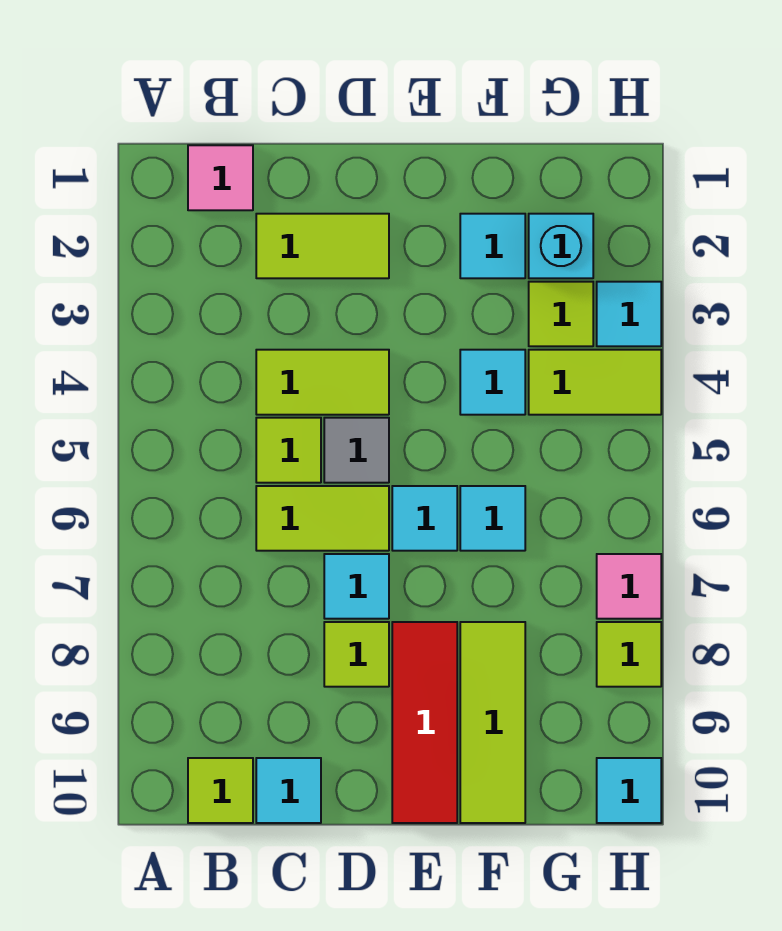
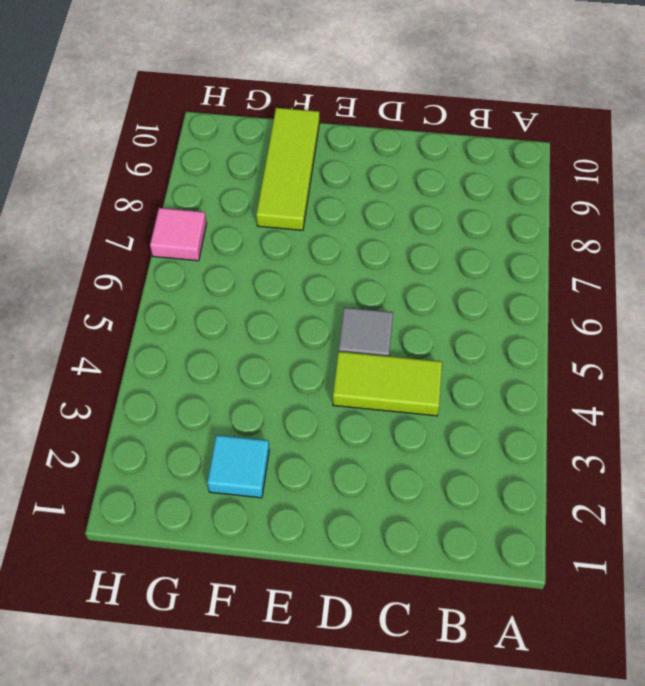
none -> pink 1x1 tile [188,145,253,210]
none -> lime 1x1 tile [188,758,253,823]
none -> lime 1x2 tile [256,214,389,278]

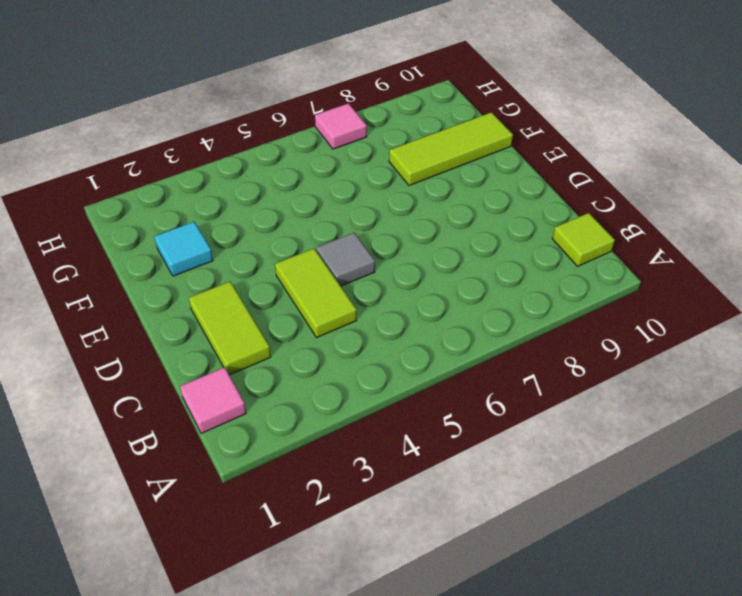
none -> lime 1x1 tile [256,418,321,483]
none -> lime 1x2 tile [256,486,389,551]
none -> cyan 1x1 tile [256,758,321,823]

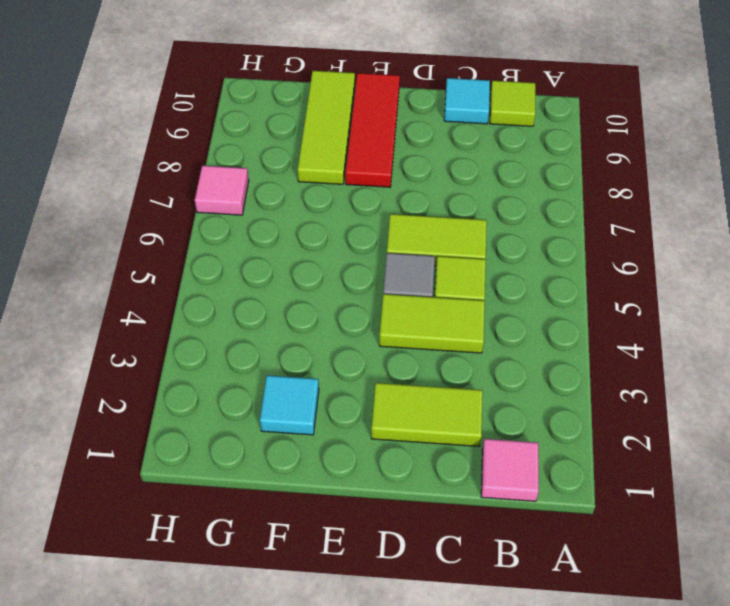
none -> cyan 1x1 tile [324,554,389,619]
none -> lime 1x1 tile [324,622,389,687]
none -> cyan 1x1 tile [392,486,457,551]

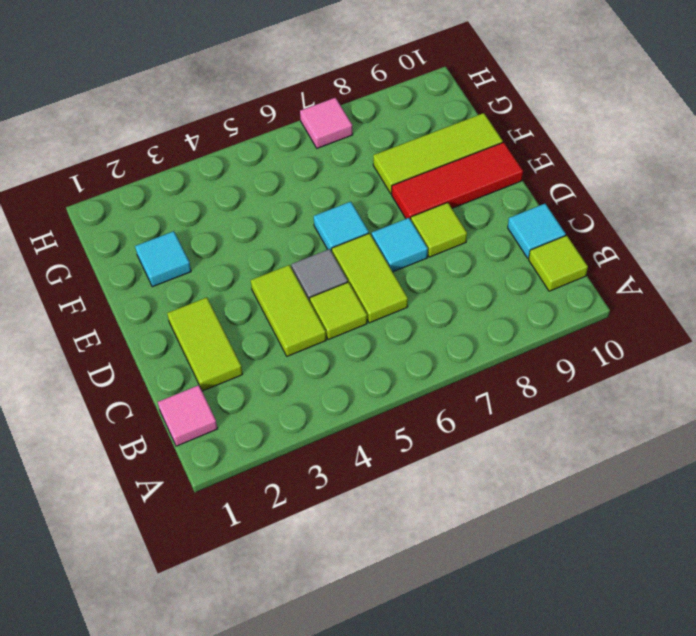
none -> cyan 1x1 tile [460,350,525,415]
none -> cyan 1x1 tile [460,486,525,551]
none -> cyan 1x1 brick [529,214,593,278]

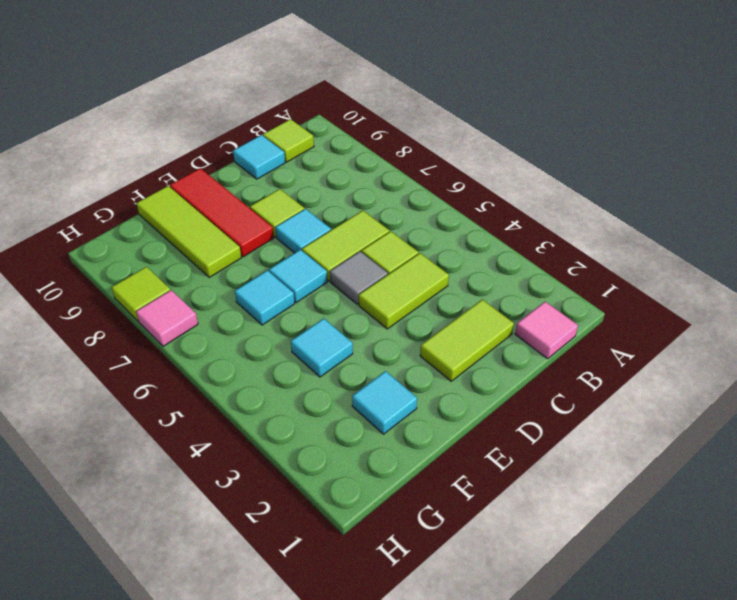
none -> cyan 1x1 brick [529,214,593,278]
none -> lime 1x1 tile [529,282,593,346]
none -> lime 1x2 tile [529,350,661,415]

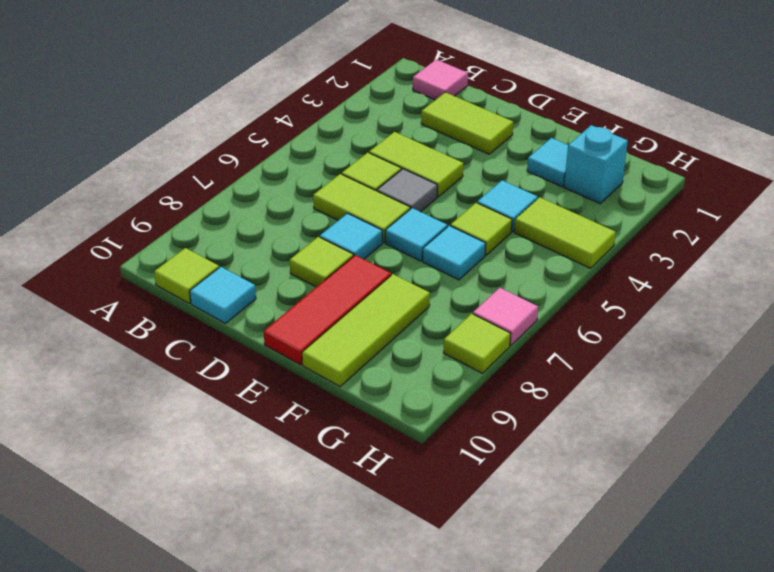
lime 1x1 tile [450,203,512,255] -> lime 1x1 tile moved to [529,282,593,346]
none -> cyan 1x1 tile [597,282,661,346]
none -> cyan 1x1 tile [597,758,661,823]

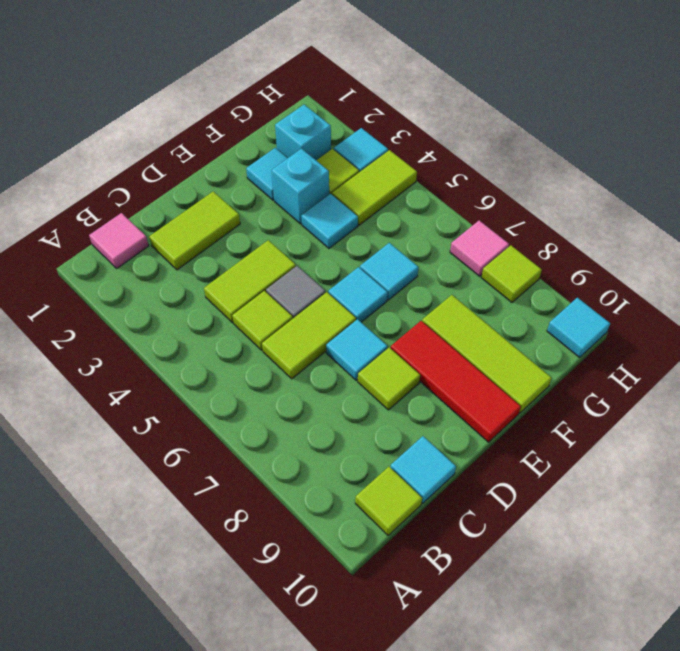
cyan 1x1 brick [272,148,329,224] -> none

